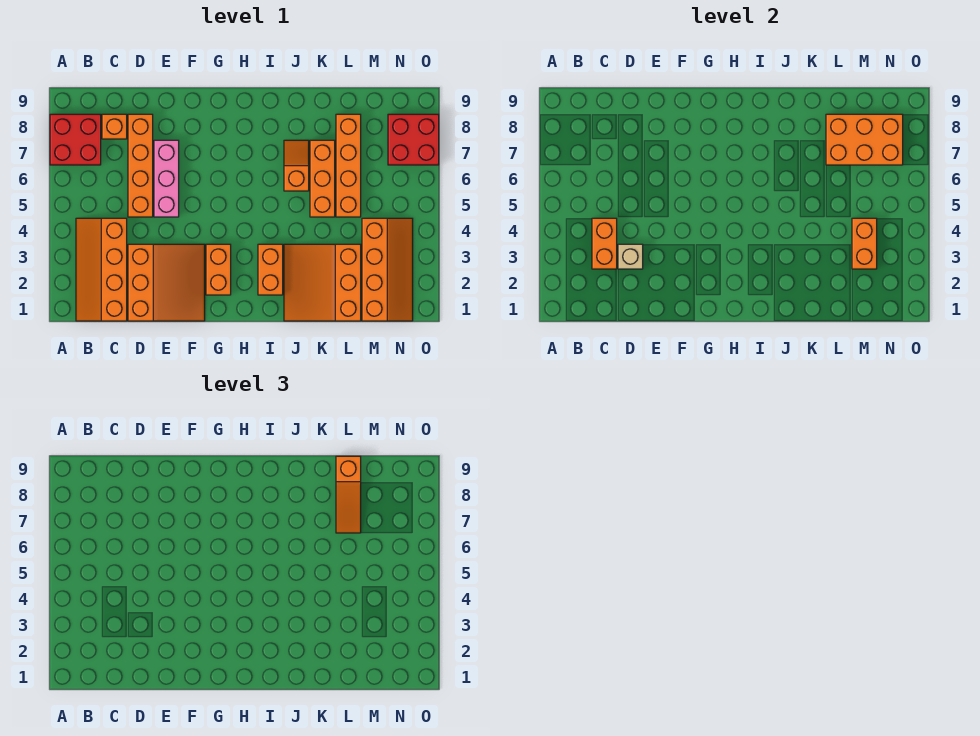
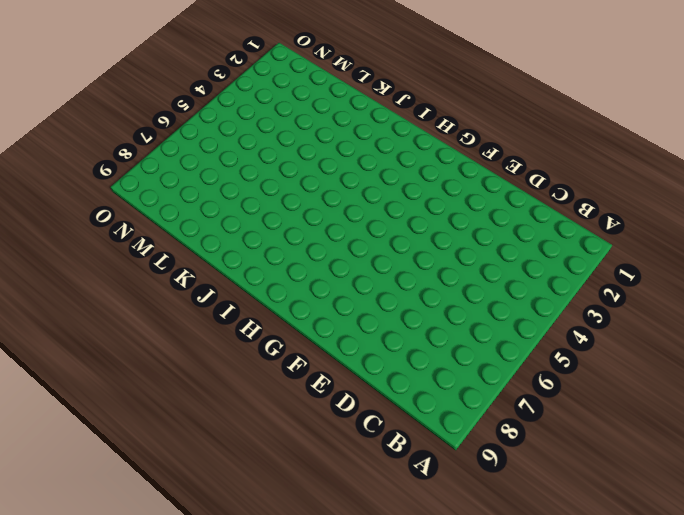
none -> red 2x2 brick [50,114,101,165]
none -> orange 2x4 slope [76,218,127,321]
none -> orange 1x1 brick [102,114,127,139]

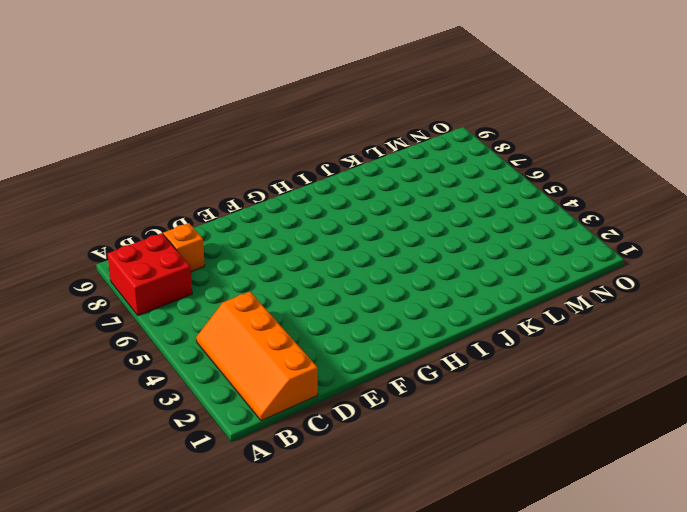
none -> orange 3x3 slope [128,244,205,321]
none -> orange 1x4 brick [128,114,153,217]
none -> pink 1x3 brick [154,140,179,217]

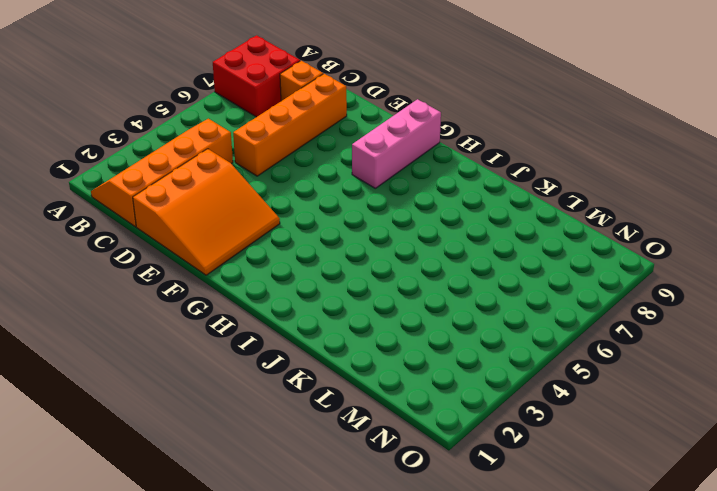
pink 1x3 brick [352,99,441,188] -> pink 1x3 brick moved to [154,140,179,217]
none -> orange 1x2 brick [206,244,231,295]
none -> orange 1x2 brick [258,244,283,295]
none -> orange 3x3 slope [284,244,361,321]

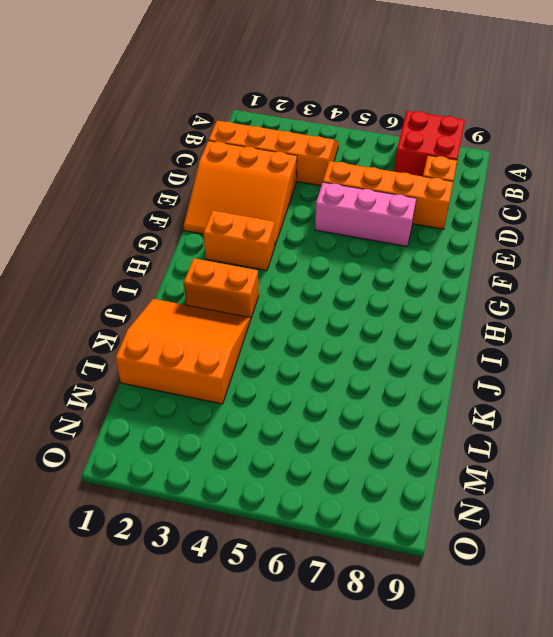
none -> orange 1x2 slope [284,140,309,191]
none -> orange 1x3 brick [310,140,335,217]
none -> orange 1x4 brick [336,114,361,217]

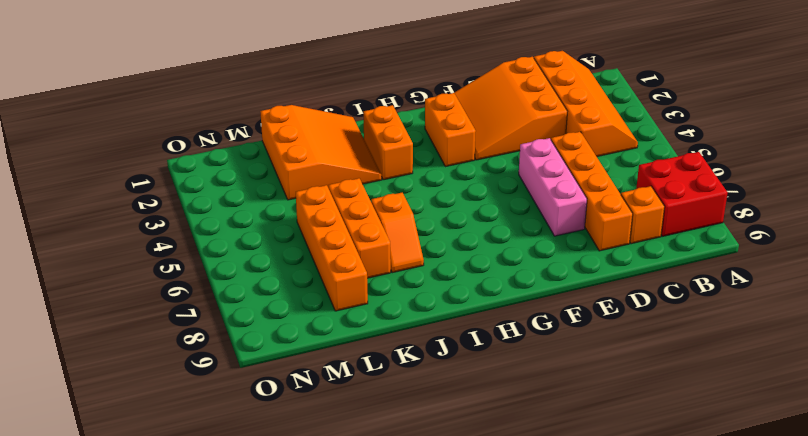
none -> orange 2x4 slope [362,218,413,321]
none -> red 2x2 brick [388,114,439,165]
none -> orange 1x2 brick [592,218,617,269]

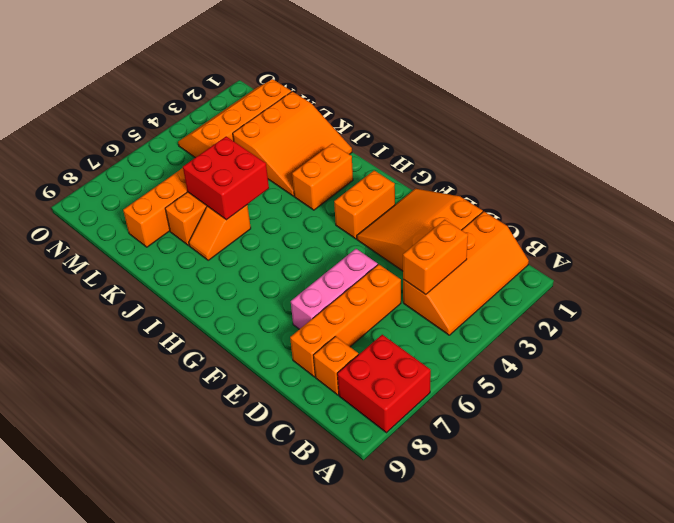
red 2x2 brick [183,136,269,220] -> red 2x2 brick moved to [388,114,439,165]
none -> tan 1x1 brick [618,244,643,269]
none -> orange 2x3 brick [826,114,903,165]
none -> orange 1x2 brick [852,218,877,269]

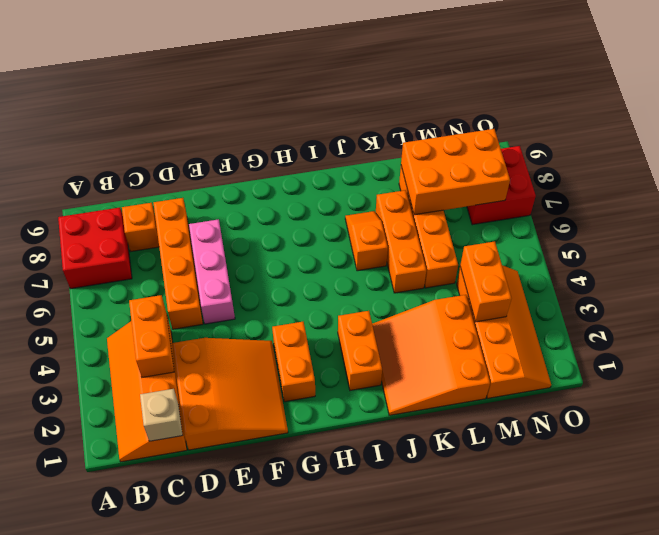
tan 1x1 brick [140,389,183,441] -> tan 1x1 brick moved to [618,244,643,269]
none -> orange 1x3 slope [336,456,361,533]

